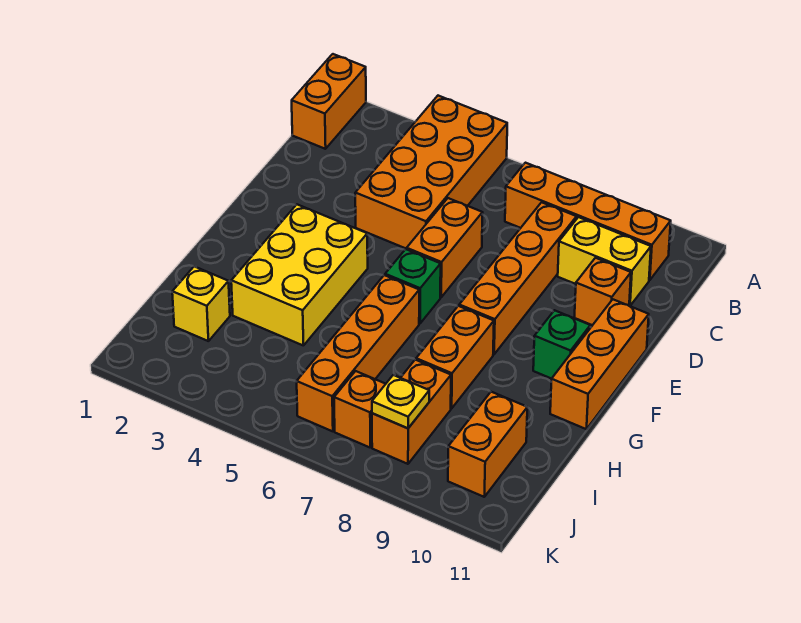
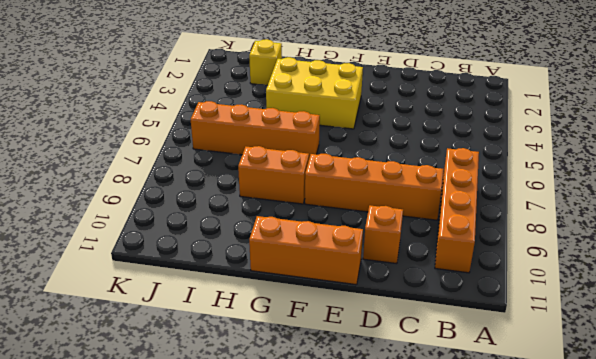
none -> orange 1x2 brick [292,54,366,149]
none -> orange 2x4 brick [355,96,507,249]
none -> yellow 1x2 brick [558,217,651,306]

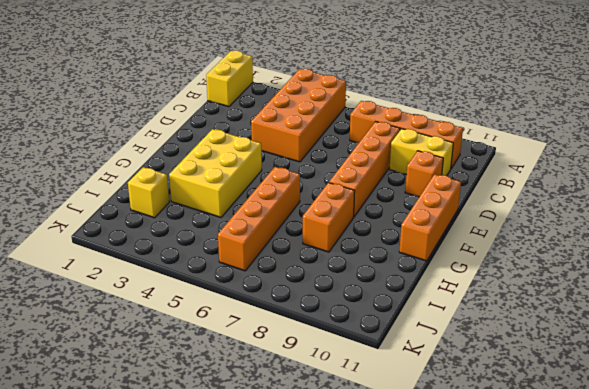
yellow 1x2 brick [206,51,253,107] -> orange 1x2 brick [292,54,366,149]
none -> orange 1x2 brick [407,198,483,297]
none -> green 1x1 brick [385,249,441,323]
none -> green 1x1 brick [533,310,590,379]

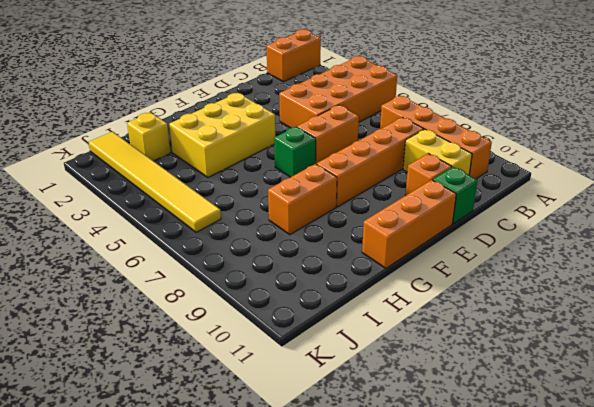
green 1x1 brick [433,167,478,224] -> green 1x1 brick moved to [533,310,590,379]
yellow 1x6 tile [89,132,221,232] -> orange 1x4 brick [297,275,419,431]
none -> orange 1x2 brick [372,360,451,464]
none -> orange 1x2 brick [448,392,527,497]
none -> orange 1x1 brick [334,371,385,447]

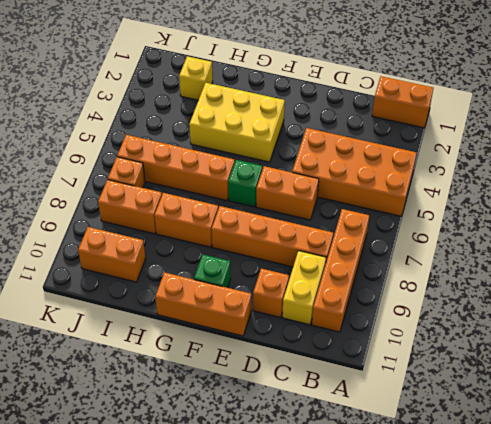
none -> yellow 1x1 plate [372,375,429,428]

